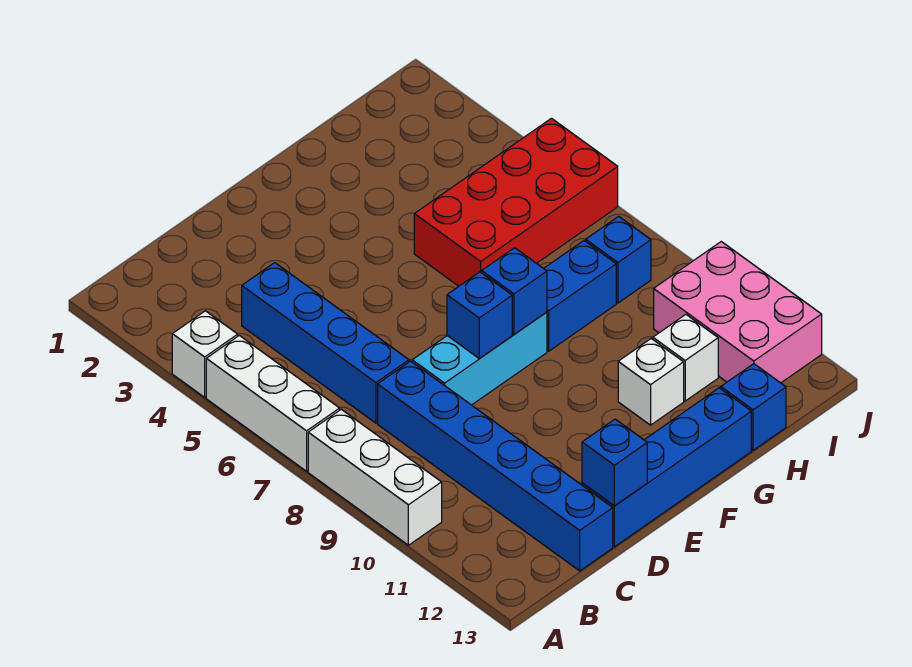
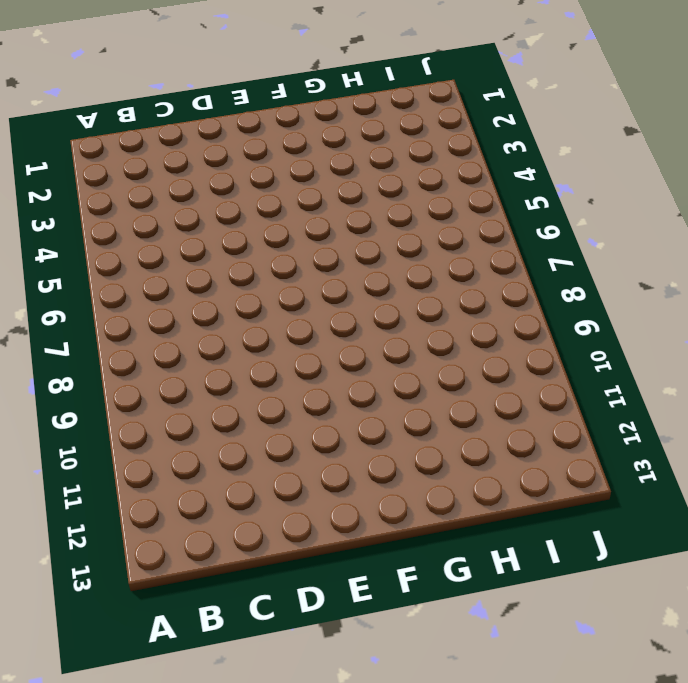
none -> white 1x1 brick [172,311,238,397]
none -> white 1x3 brick [206,335,340,471]
none -> white 1x3 brick [308,409,442,545]

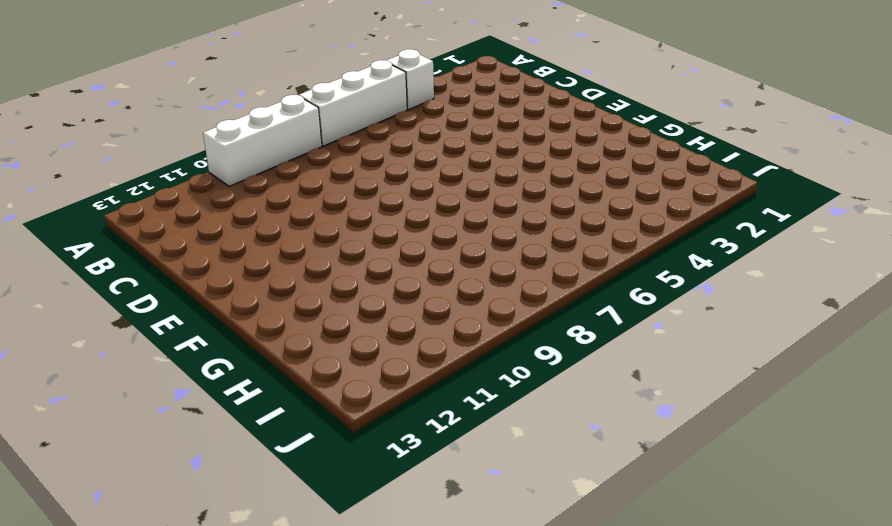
none -> blue 1x4 brick [242,263,409,423]
none -> blue 1x6 brick [378,361,613,571]
none -> cyan 1x3 brick [412,312,547,405]

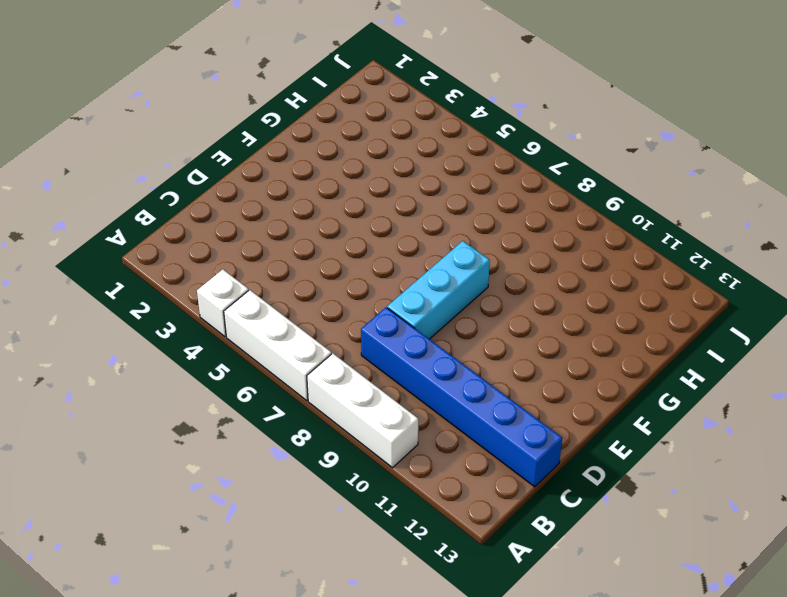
none -> blue 1x4 brick [242,263,409,423]
none -> blue 1x4 brick [582,388,751,547]
none -> red 2x4 brick [414,118,618,286]

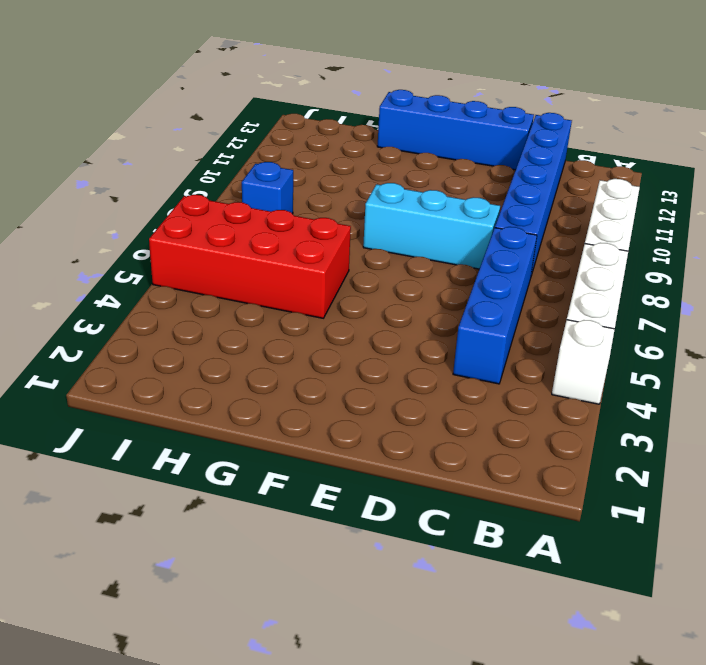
none -> blue 1x2 brick [544,241,616,351]
none -> white 1x1 brick [618,339,684,425]
none -> white 1x1 brick [653,315,718,401]

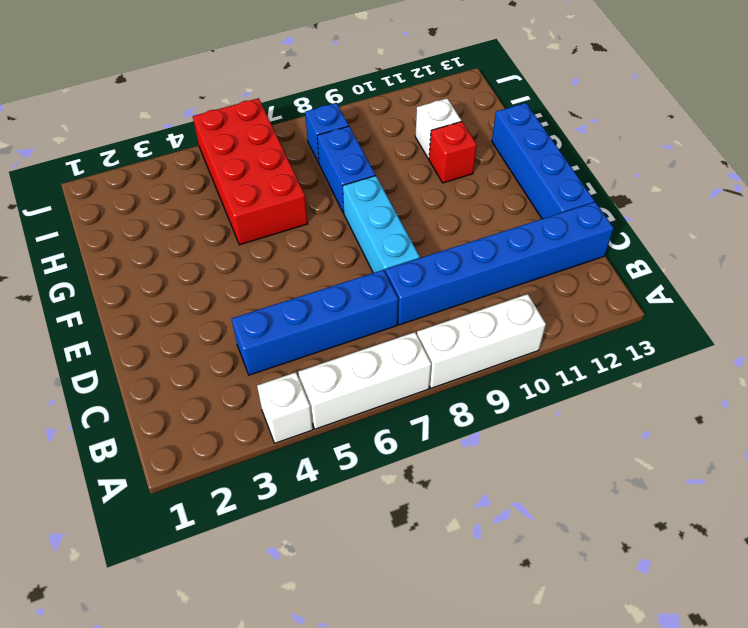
red 1x1 brick [429,121,477,183] -> white 1x1 brick [618,339,684,425]
none -> blue 1x1 brick [721,364,786,450]
none -> pink 2x3 brick [654,242,822,383]
none -> blue 1x1 brick [582,419,647,506]

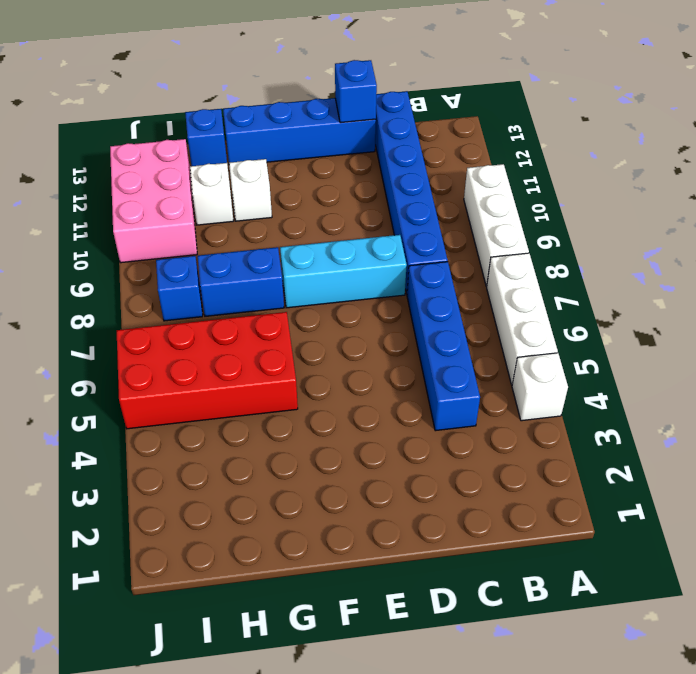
none -> blue 1x1 brick [447,272,512,359]
none -> blue 1x1 brick [482,248,547,334]

